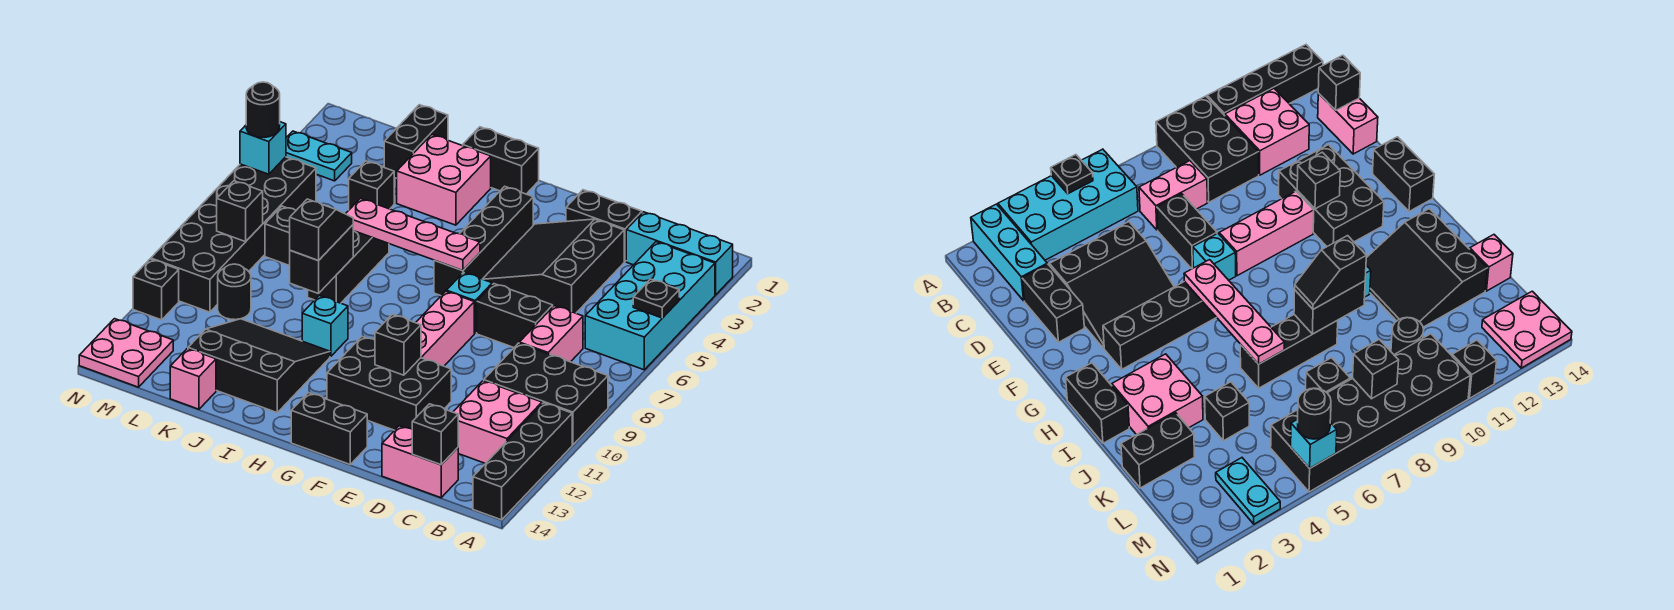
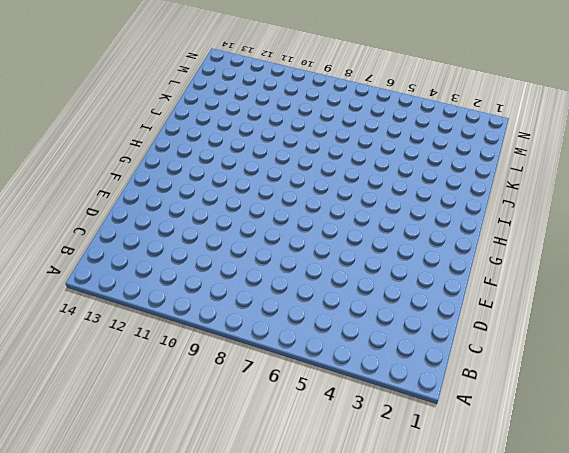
none -> cyan 1x3 brick [626,212,733,295]
none -> cyan 2x4 brick [585,242,715,370]
none -> black 2x3 brick [484,343,608,445]
none -> black 1x4 brick [473,403,572,520]

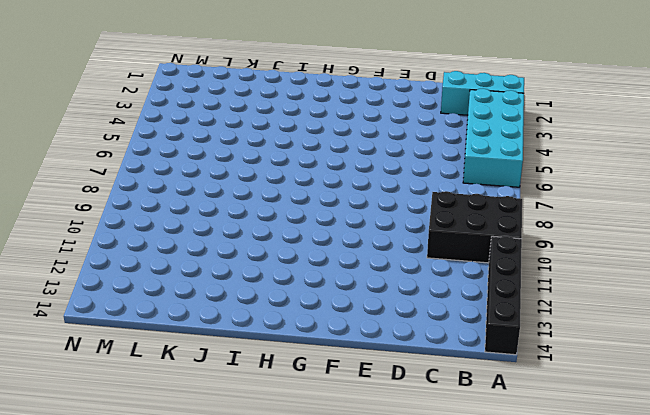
none -> pink 2x2 brick [453,381,542,464]
none -> pink 1x2 brick [519,306,583,362]
none -> pink 1x2 brick [382,426,458,498]
none -> black 1x2 brick [566,190,642,262]

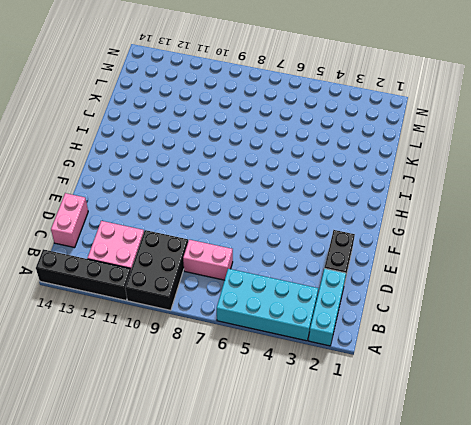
none -> black 3x3 slope [483,219,624,313]
none -> black 1x2 brick [477,284,553,347]
none -> black 2x3 brick [327,337,451,430]
none -> cyan 1x1 brick [446,272,492,333]

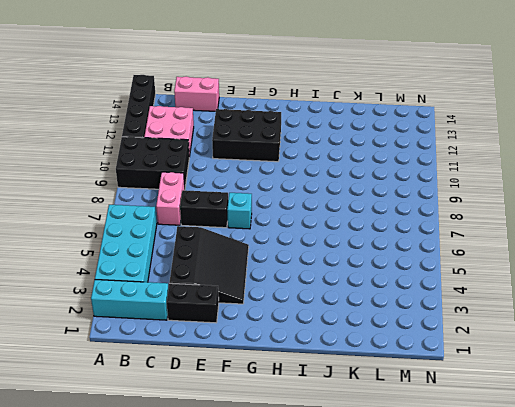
none -> pink 1x3 brick [416,291,474,366]
none -> black 1x2 brick [291,393,367,464]
none -> black 1x4 brick [434,186,533,296]
none -> black 1x2 brick [463,127,539,194]

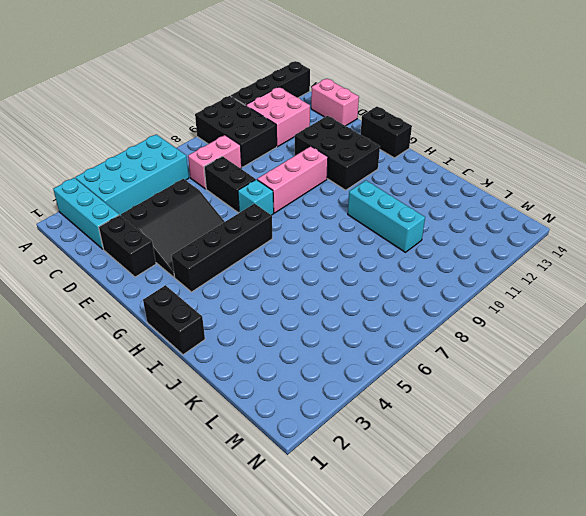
cyan 1x3 brick [348,180,425,252] -> cyan 1x1 brick [302,296,348,356]
none -> pink 2x2 brick [397,135,491,225]
none -> black 3x3 slope [188,319,330,412]
none -> black 1x3 brick [308,231,389,303]
none -> black 1x2 brick [384,105,448,178]

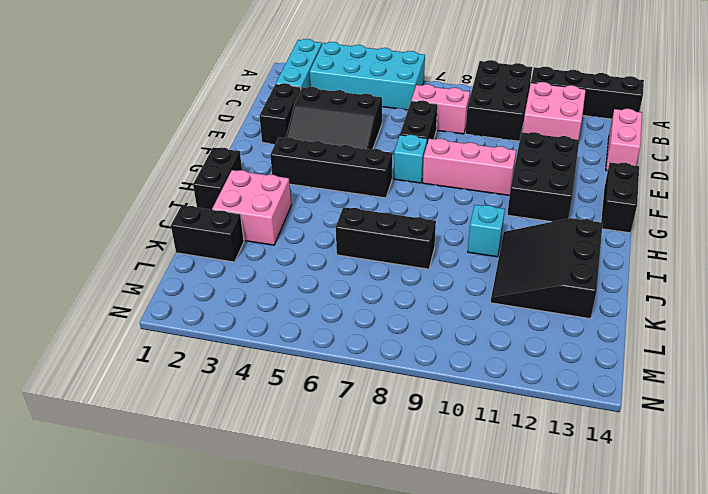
none -> black 1x1 brick [349,161,394,210]
none -> pink 1x1 brick [170,348,216,409]
none -> black 1x1 brick [265,206,296,266]
none -> black 1x1 round brick [218,264,251,320]

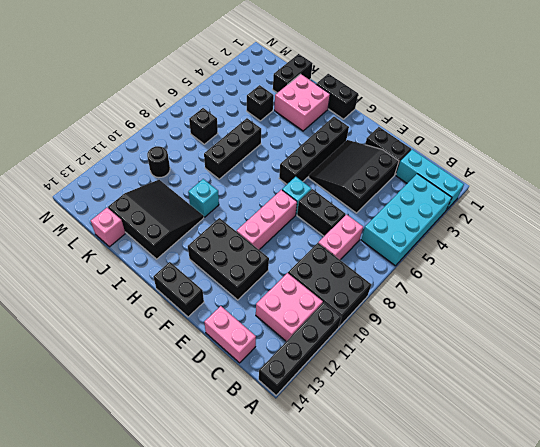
none -> cyan 1x2 plate [286,131,352,181]
none -> black 2x6 brick [151,157,316,312]
none -> pink 2x2 plate [79,319,173,387]
none -> black 1x1 brick [133,259,179,320]

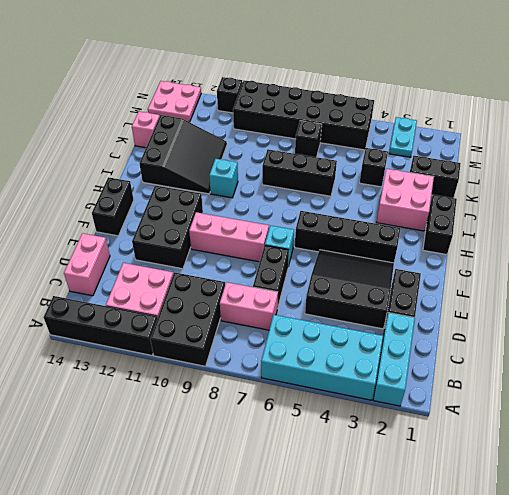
none -> black 1x1 round brick [218,264,251,320]
none -> black 1x1 plate [633,279,679,318]
none -> black 1x1 brick [412,404,458,465]
none -> black 1x1 brick [375,314,421,375]

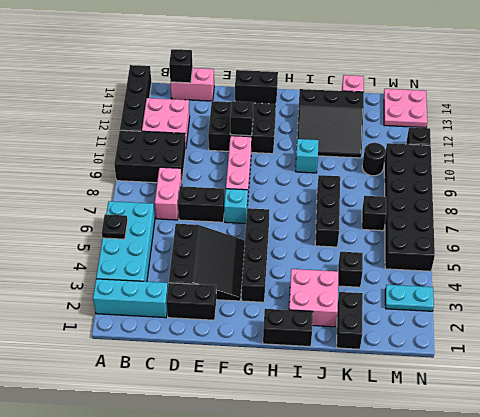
none -> pink 1x4 plate [346,198,480,271]
none -> black 1x2 brick [290,225,353,294]
none -> black 1x1 brick [217,181,263,242]
none -> cyan 1x1 brick [240,122,286,174]

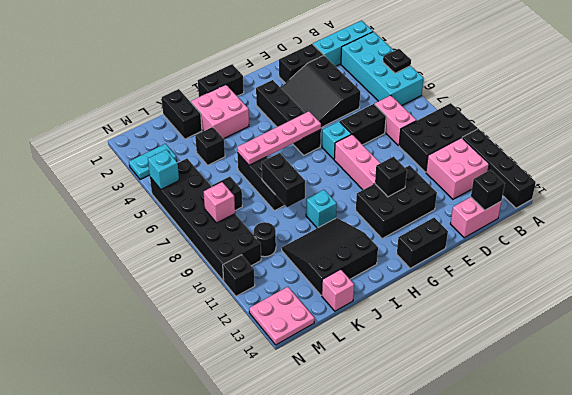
pink 1x1 brick [204,182,235,223] -> black 1x1 brick [217,181,263,242]
none -> black 1x2 slope [290,199,353,261]
none -> black 1x1 round brick [246,82,280,137]

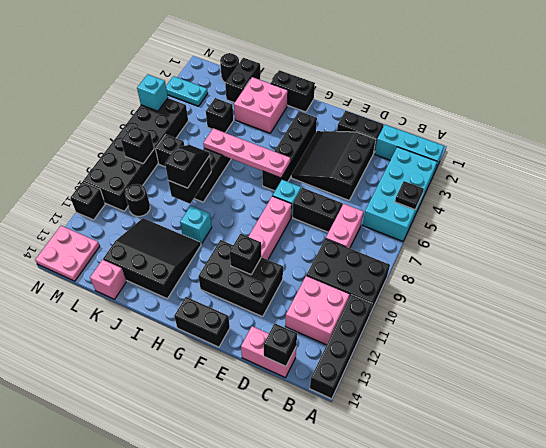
black 1x1 round brick [220,53,239,83] -> black 1x1 round brick moved to [246,82,280,137]

